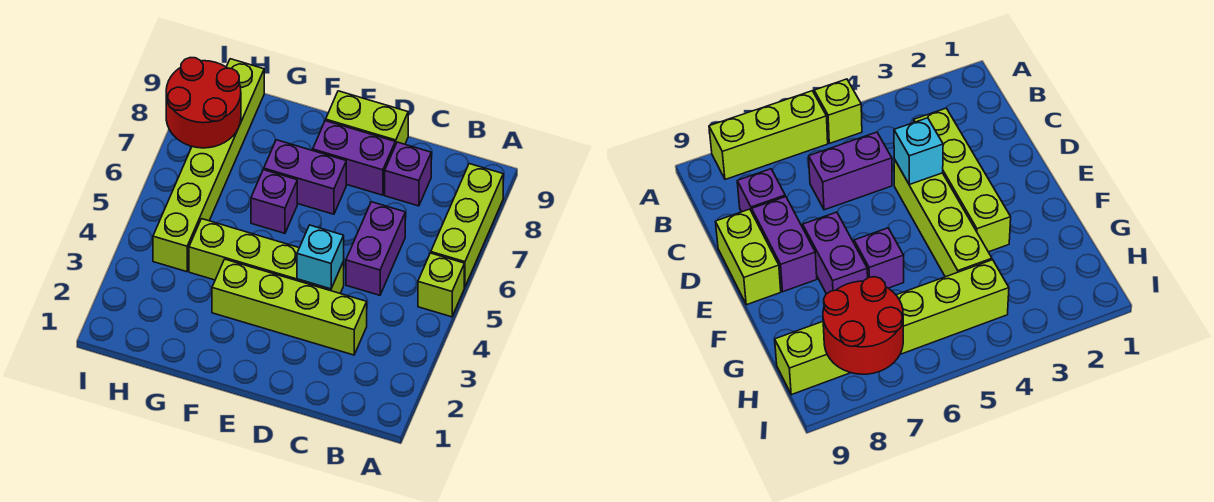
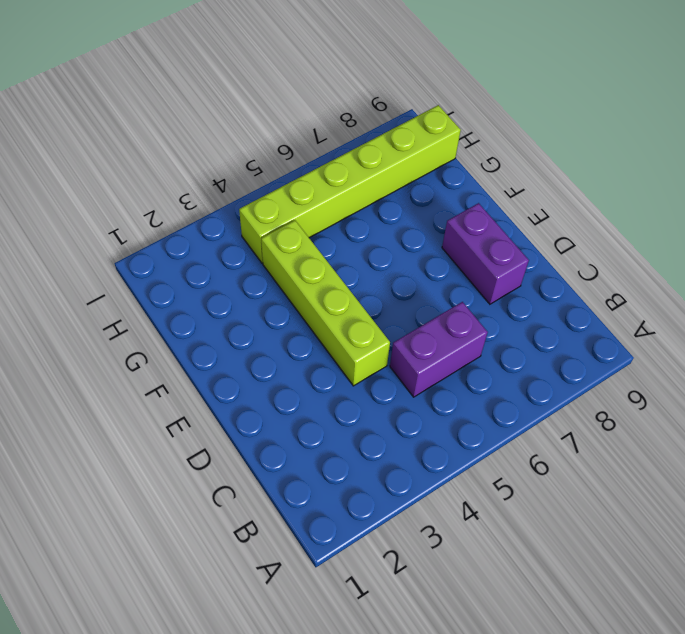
none -> lime 1x1 brick [418,253,464,317]
none -> lime 1x3 brick [431,164,503,287]
none -> lime 1x4 brick [212,259,367,355]

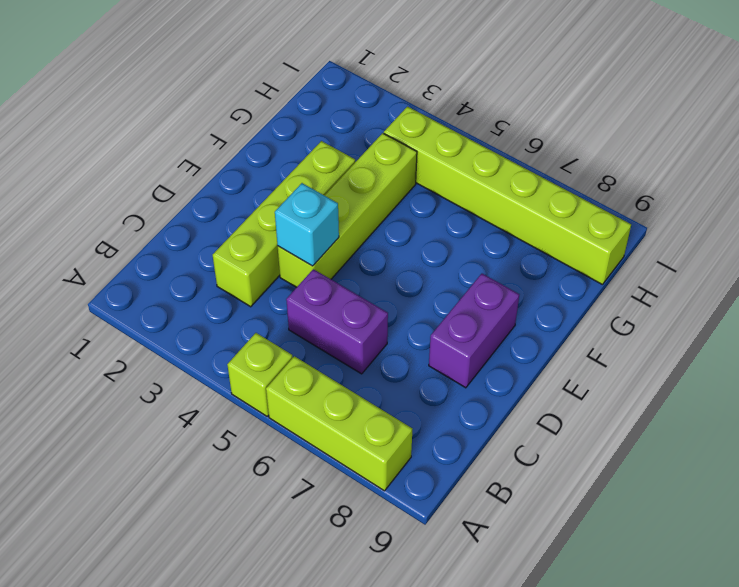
none -> purple 1x1 brick [385,142,431,206]
none -> lime 1x2 brick [326,91,408,145]
none -> purple 1x2 brick [264,140,346,214]

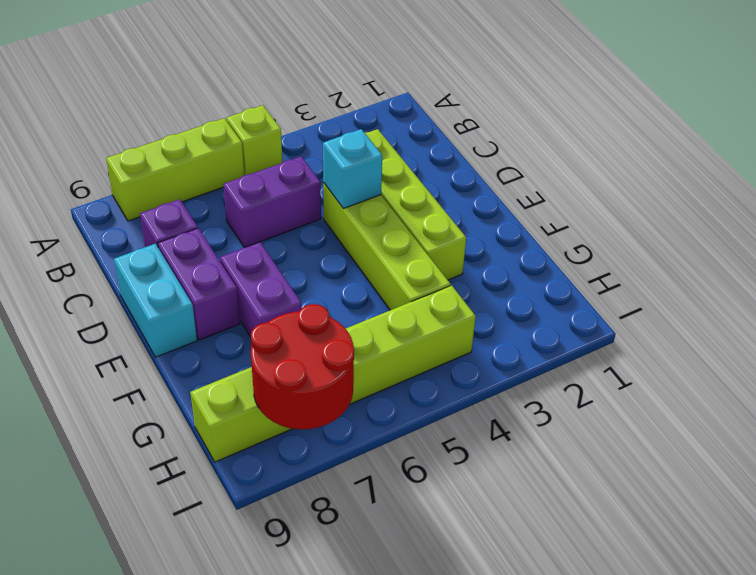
cyan 1x2 brick [114,244,197,357] -> lime 1x2 brick [326,91,408,145]
none -> purple 1x1 brick [251,170,297,233]

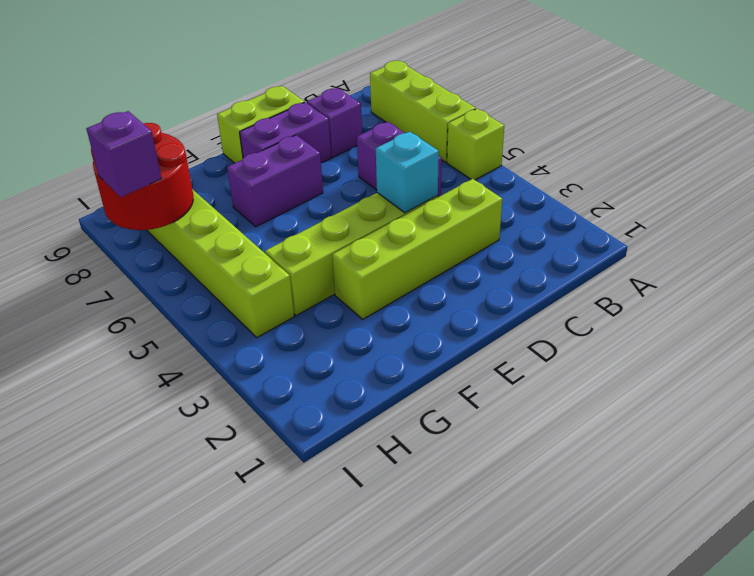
purple 1x1 brick [86,111,161,197] -> purple 1x1 brick moved to [251,170,297,233]

